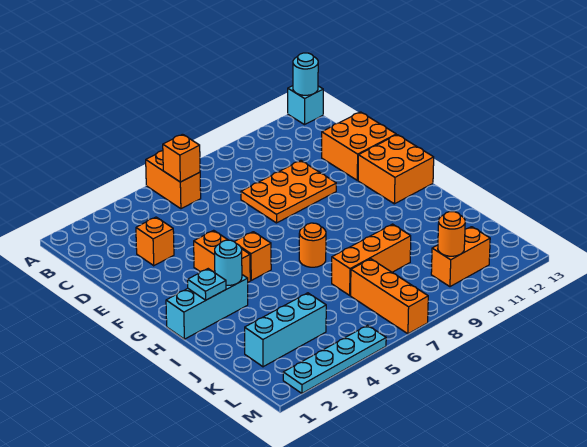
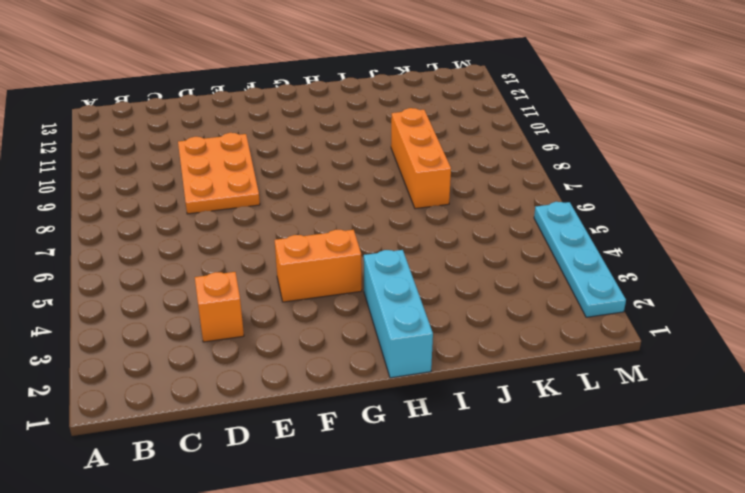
none -> orange 1x2 brick [146,151,201,209]
none -> cyan 1x1 brick [288,86,323,125]
none -> orange 2x2 brick [322,112,396,180]

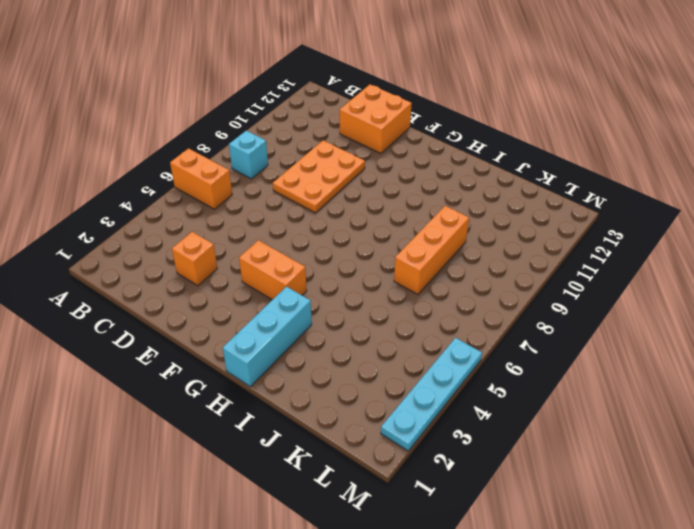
cyan 1x1 brick [229,131,268,179] -> cyan 1x1 brick moved to [288,86,323,125]
none -> orange 2x2 brick [358,135,434,204]
none -> orange 1x1 brick [235,232,271,280]
none -> orange 1x1 round brick [299,223,326,267]

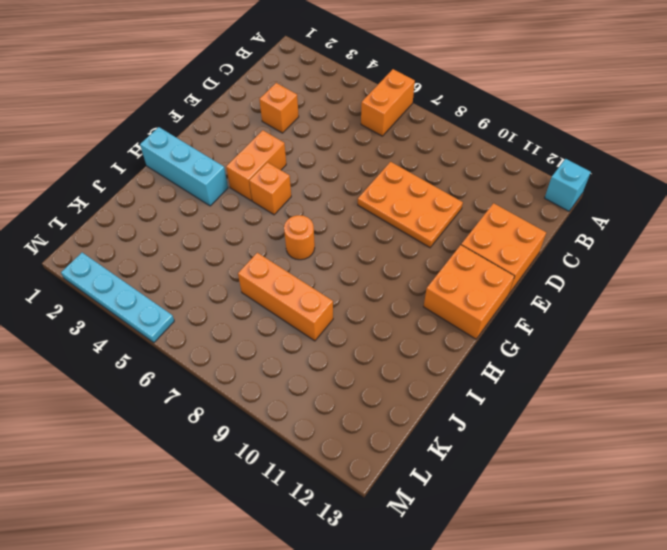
none -> cyan 1x3 brick [245,293,326,367]
none -> orange 1x3 brick [351,259,428,334]
none -> orange 1x2 brick [431,227,490,287]

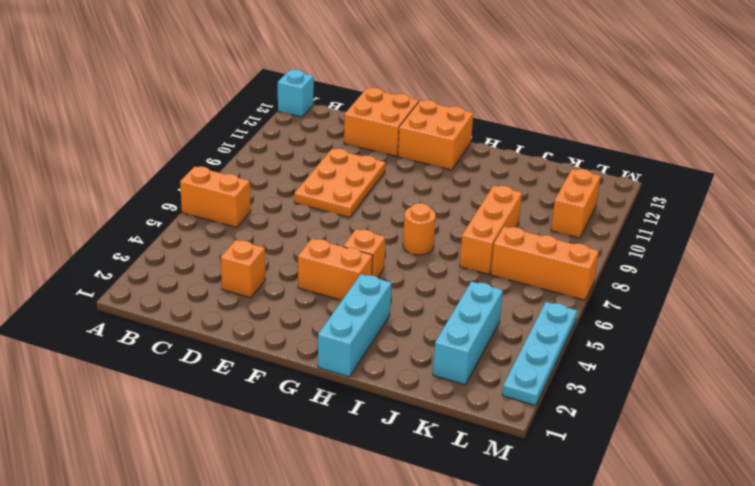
none -> cyan 1x1 round brick [293,53,318,95]
none -> orange 1x1 brick [163,134,200,182]
none -> cyan 1x1 plate [188,269,226,300]

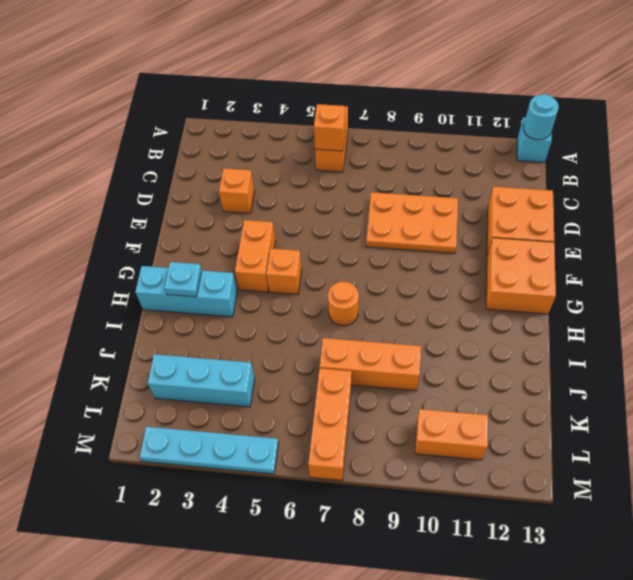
none -> cyan 1x1 round brick [215,240,242,285]
none -> orange 1x1 round brick [438,212,465,256]

